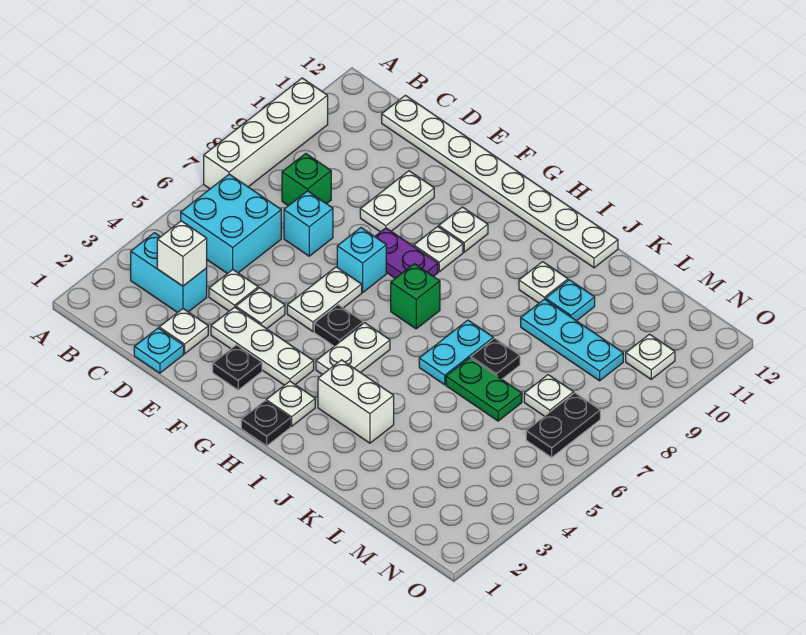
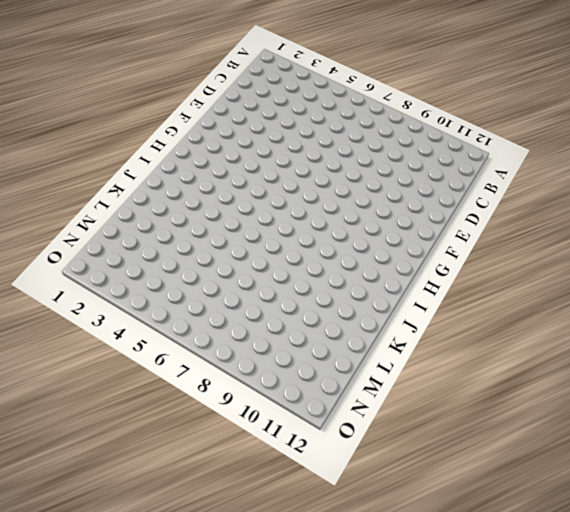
none -> white 1x4 brick [204,78,328,189]
none -> cyan 1x2 brick [131,233,207,313]
none -> cyan 2x2 brick [181,174,281,274]
none -> green 1x1 brick [282,153,331,206]

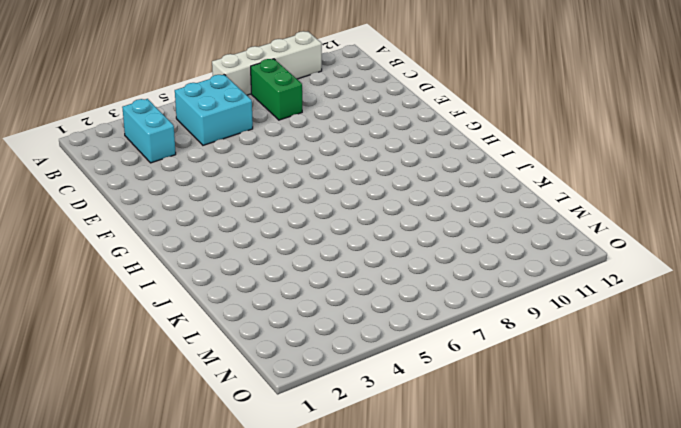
green 1x2 brick [251,59,302,120] -> green 1x1 brick [282,153,331,206]
none -> white 1x8 plate [382,95,618,268]
none -> cyan 1x1 plate [134,328,184,373]
none -> white 1x1 plate [159,309,208,354]
none -> white 1x1 plate [209,270,258,311]

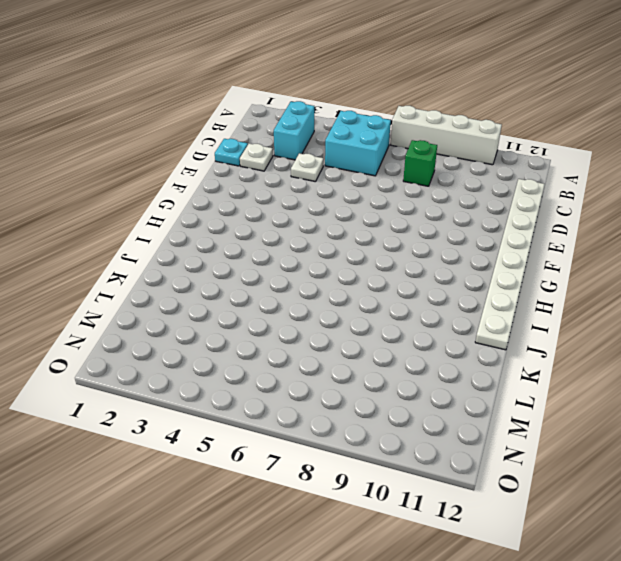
none -> cyan 1x1 brick [284,191,333,256]
none -> white 1x3 plate [211,307,314,385]
none -> white 1x1 plate [236,288,285,329]
none -> white 1x2 plate [360,171,434,232]

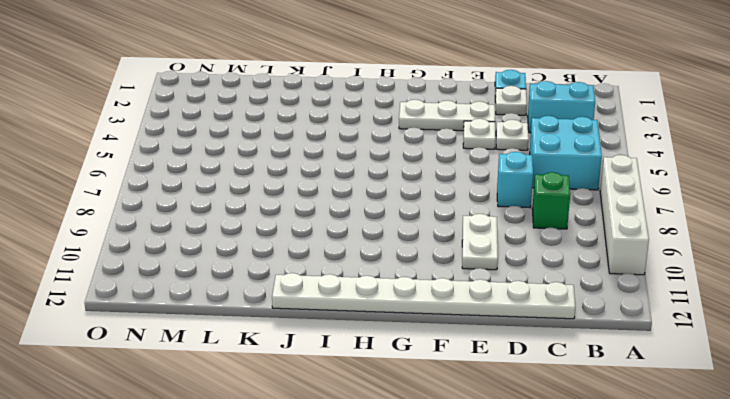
none -> black 1x1 plate [213,345,262,390]
none -> white 1x2 plate [287,267,362,332]
none -> cyan 1x1 brick [337,228,386,292]
none -> purple 1x2 plate [375,228,438,278]

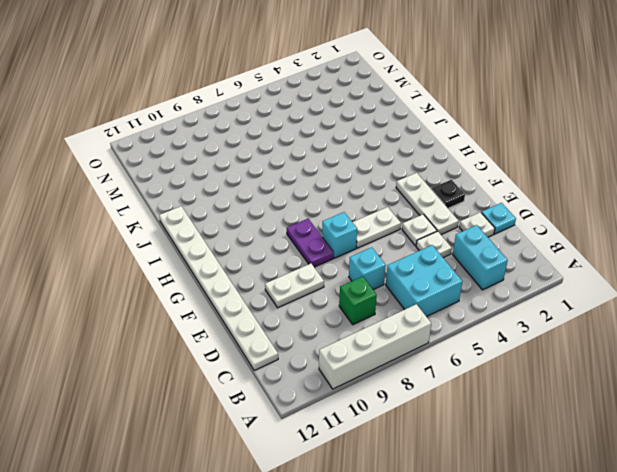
none -> black 1x1 plate [314,305,363,346]
none -> white 1x1 plate [414,227,463,272]
none -> white 1x1 plate [439,207,488,252]
none -> black 1x1 plate [241,401,290,446]

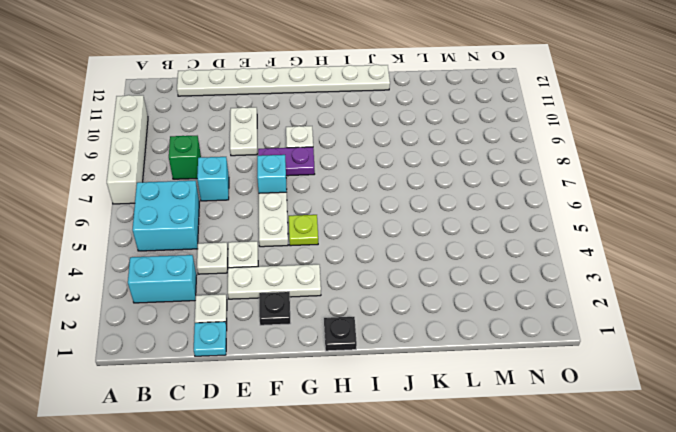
lime 1x1 plate [289,215,318,246] -> black 1x1 plate [314,305,363,346]
none -> white 1x1 plate [439,207,488,252]
none -> white 1x1 plate [266,381,315,426]
none -> white 1x2 plate [316,323,390,375]
none -> green 1x1 brick [391,264,440,329]

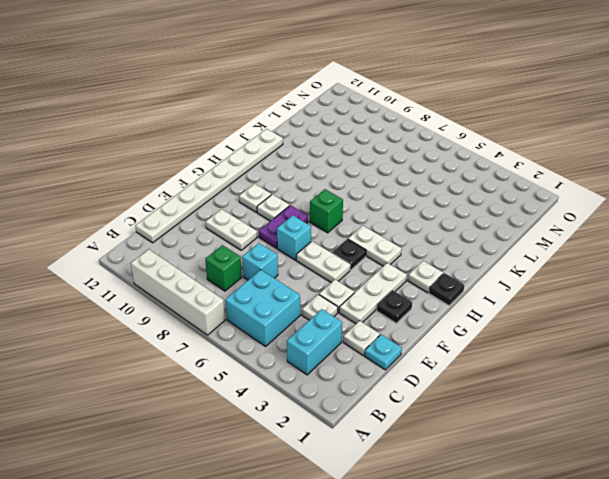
none -> white 1x2 brick [318,360,394,443]
none -> cyan 1x2 plate [419,320,493,385]
none -> white 1x1 plate [519,262,568,303]
none -> green 1x2 plate [446,358,522,421]

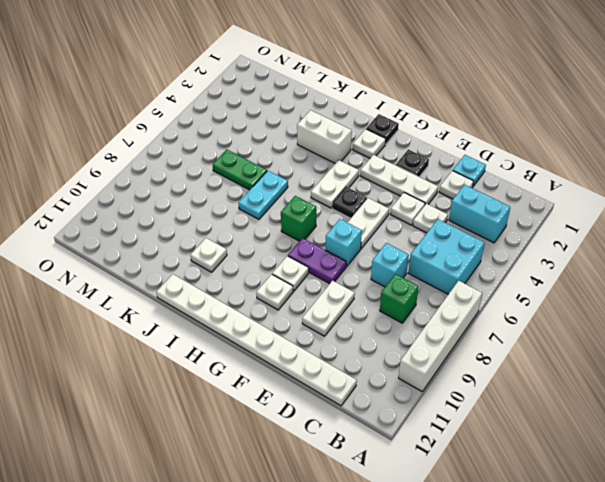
none -> black 1x1 plate [471,338,520,379]
none -> cyan 1x3 plate [521,299,623,381]
none -> cyan 1x1 plate [546,280,595,321]
none -> white 1x1 plate [524,375,574,416]

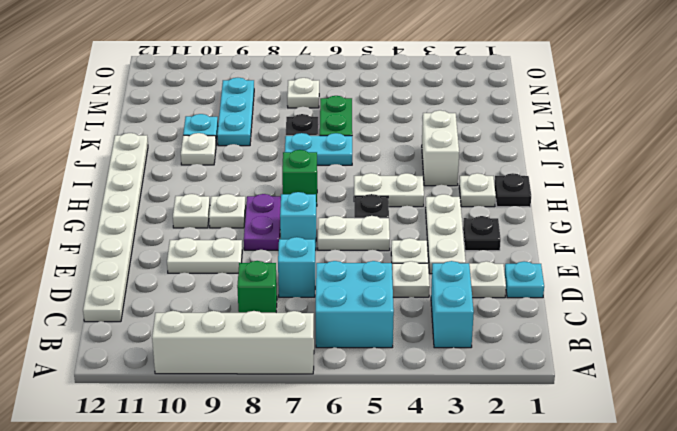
none -> black 1x2 plate [526,393,600,457]
none -> white 1x1 plate [626,334,675,379]
none -> white 1x1 brick [157,221,207,286]

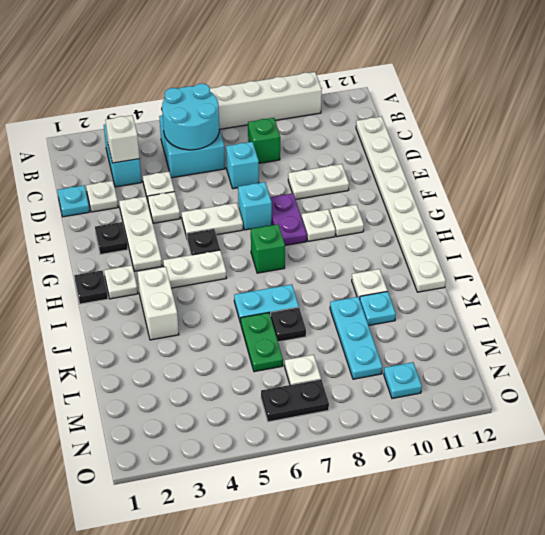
cyan 2x2 round brick [162,84,219,150] -> none
cyan 1x1 plate [384,362,422,398] -> white 1x1 plate [626,334,675,379]

